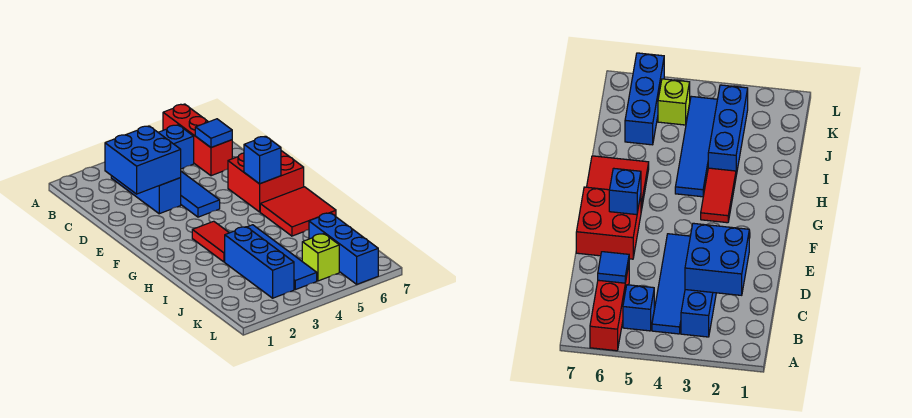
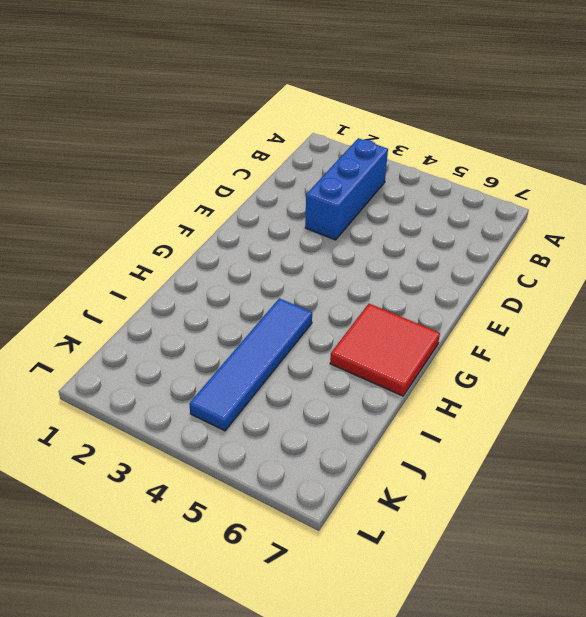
none -> red 1x3 brick [163,104,232,176]
none -> blue 1x4 tile [180,172,220,217]
none -> blue 1x1 brick [158,125,194,169]

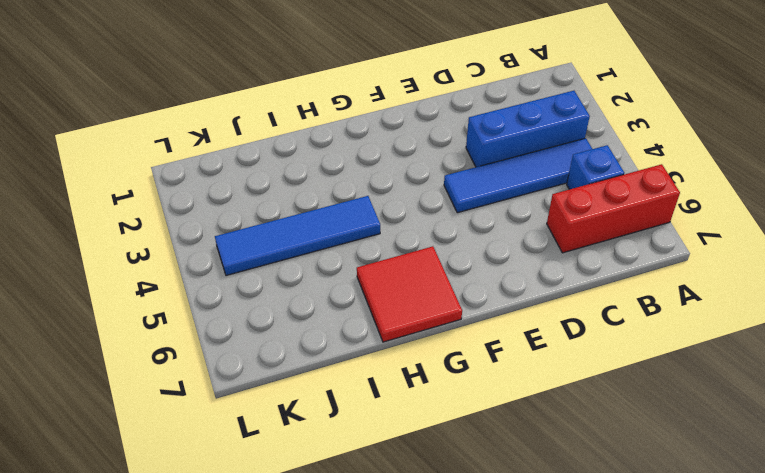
none -> red 2x2 brick [228,151,304,212]
none -> red 1x2 tile [192,221,229,262]
none -> blue 1x3 brick [225,227,294,298]

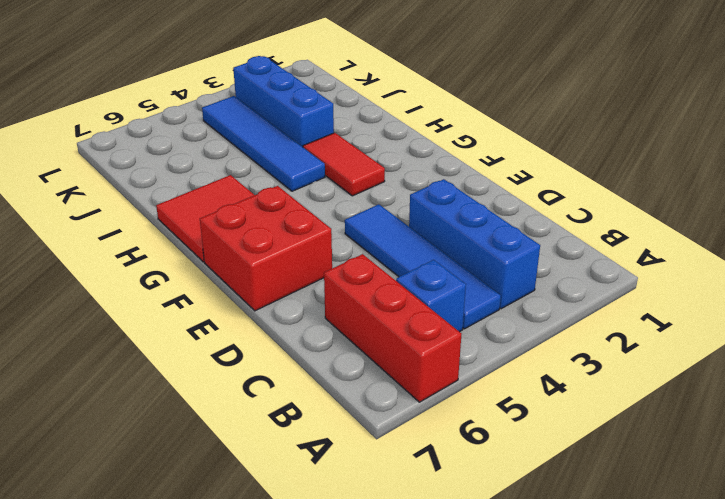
none -> blue 1x3 brick [309,213,378,284]
none -> lime 1x1 brick [302,234,339,281]
none -> blue 2x2 brick [105,126,181,194]

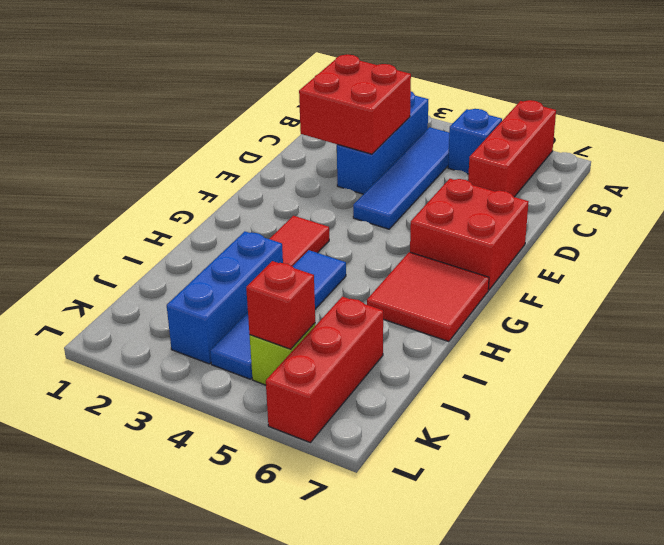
red 2x2 brick [299,54,411,154] -> blue 2x2 brick [105,126,181,194]
red 1x3 brick [266,297,383,442] -> blue 1x3 brick [309,213,378,284]
red 1x1 brick [246,261,315,349] -> none
none -> blue 1x1 tile [195,119,232,148]
none -> blue 1x1 brick [244,136,281,184]

